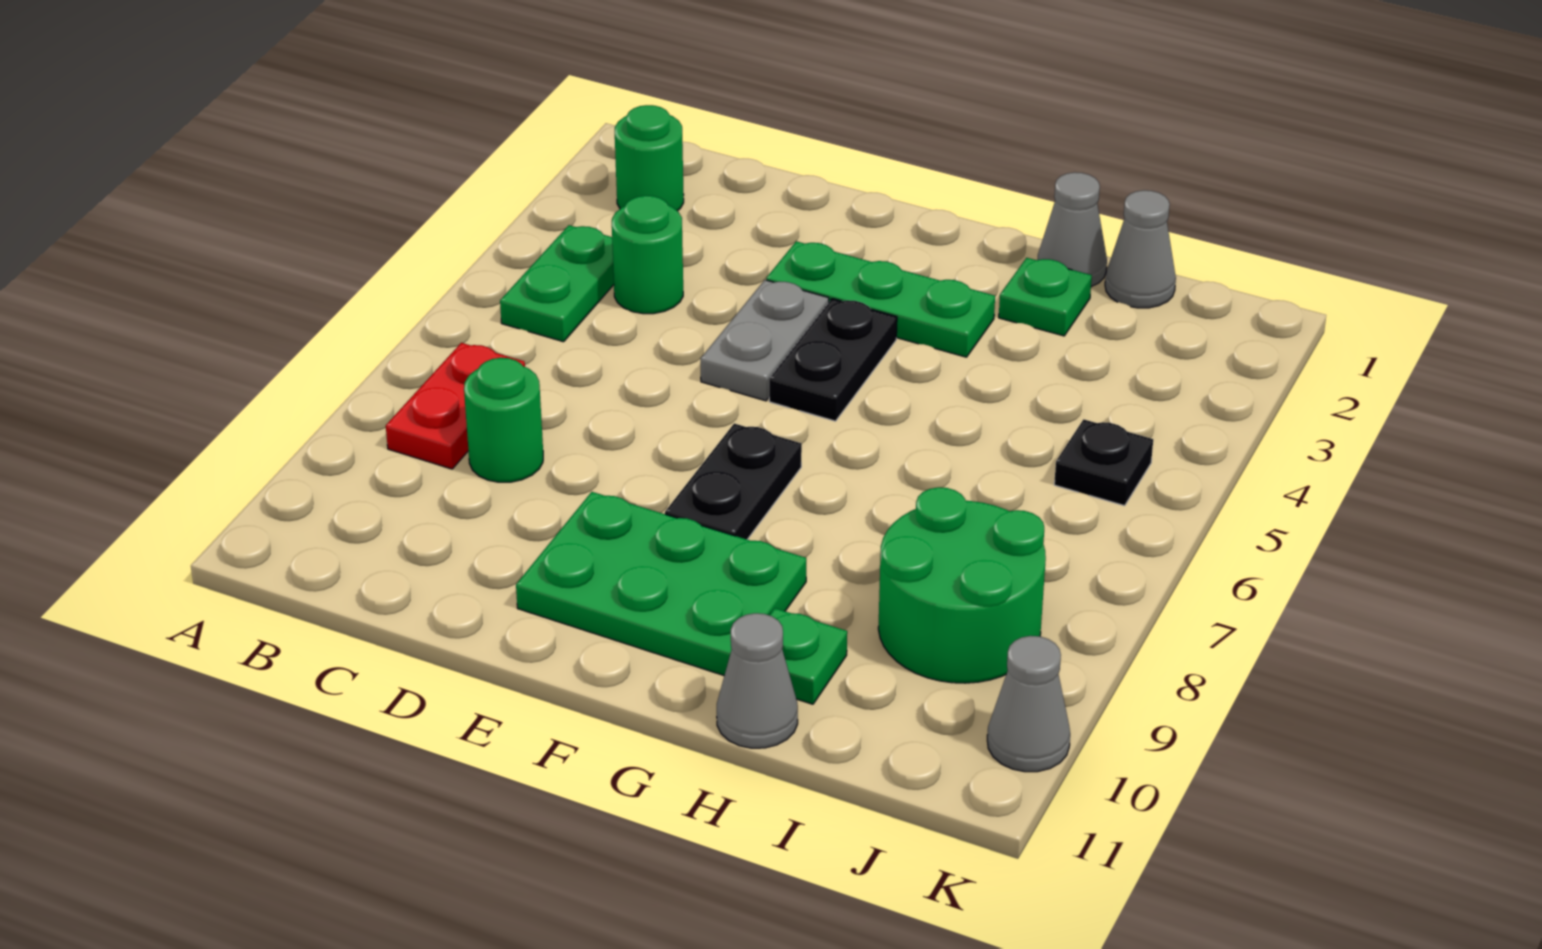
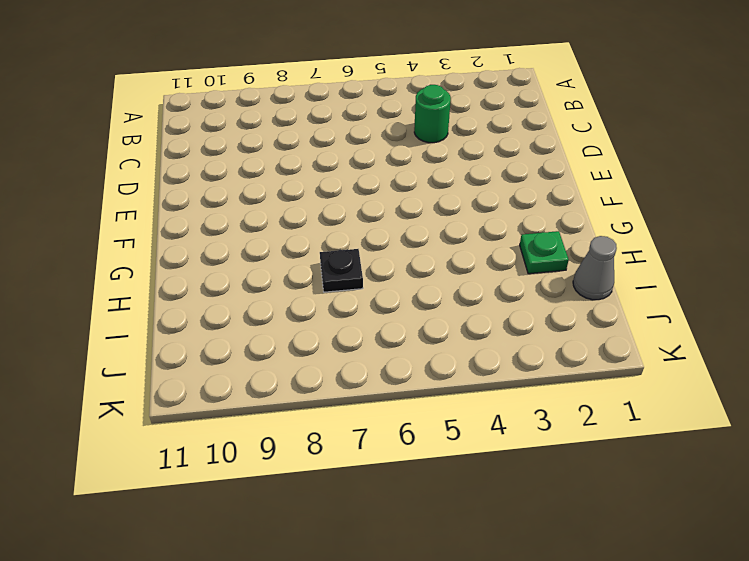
black 1x1 plate [320,249,363,292] -> black 1x1 plate moved to [1054,419,1153,506]
none -> green 1x1 round brick [615,105,684,211]
none -> green 1x2 plate [500,225,614,342]
none -> red 1x2 plate [386,343,525,469]

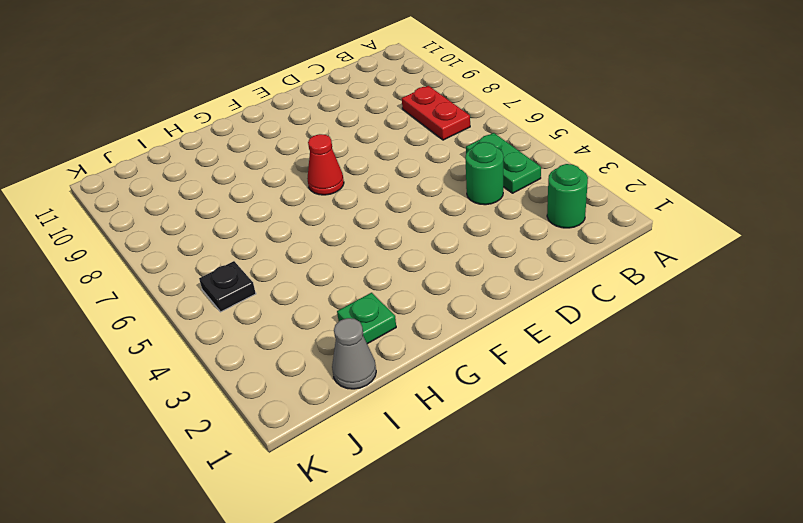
red 1x1 cone [307,134,344,195] -> black 1x2 plate [665,423,802,539]
none -> green 1x1 round brick [464,358,543,482]
none -> green 1x3 plate [766,241,995,357]
none -> grey 1x2 plate [700,280,829,401]

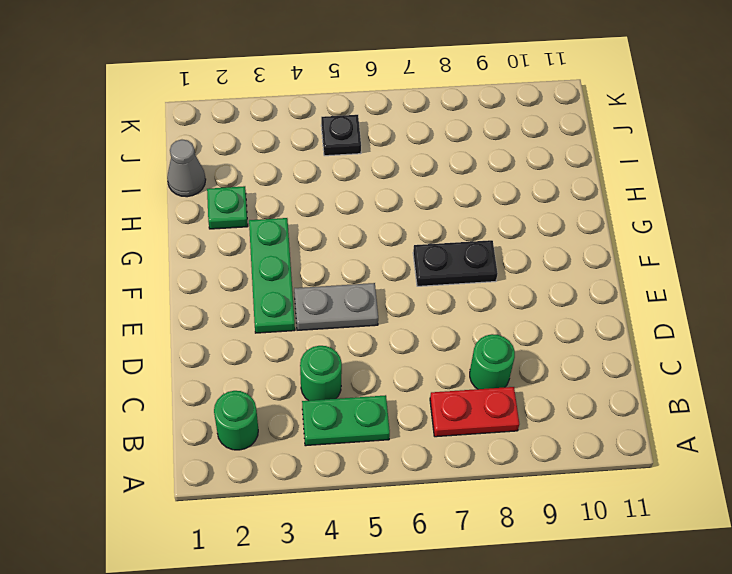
none -> green 2x3 plate [516,492,806,675]
none -> black 1x2 plate [769,299,897,421]
none -> grey 1x1 cone [1037,172,1107,287]

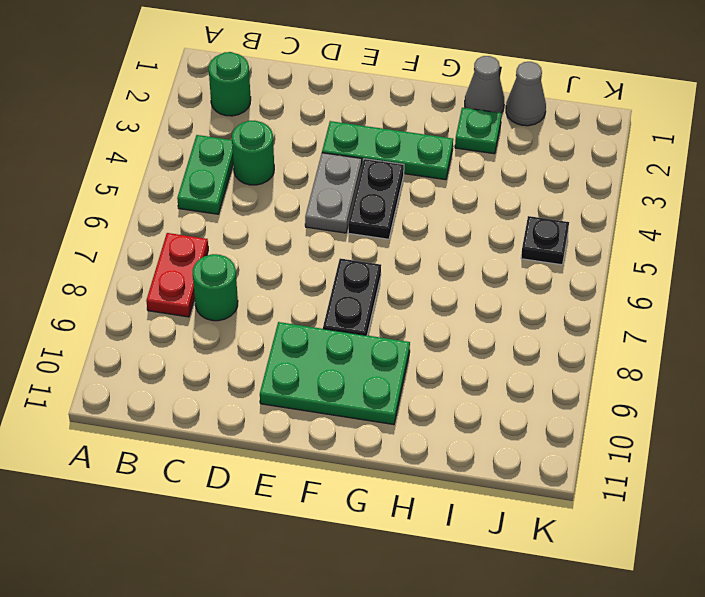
none -> green 1x1 plate [770,608,847,704]
none -> grey 1x1 cone [717,613,798,748]
none -> green 2x2 round brick [878,487,1046,683]

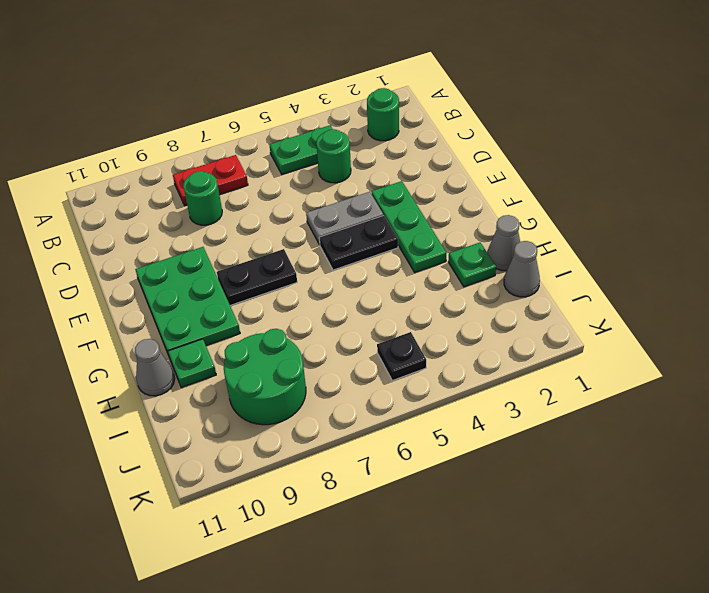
none -> grey 1x1 cone [987,636,1070,772]

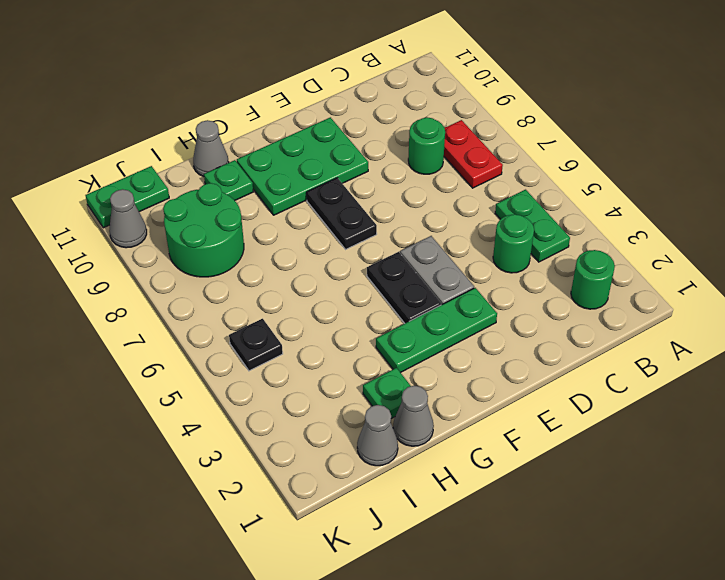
green 1x2 plate [86,166,169,228] -> none

